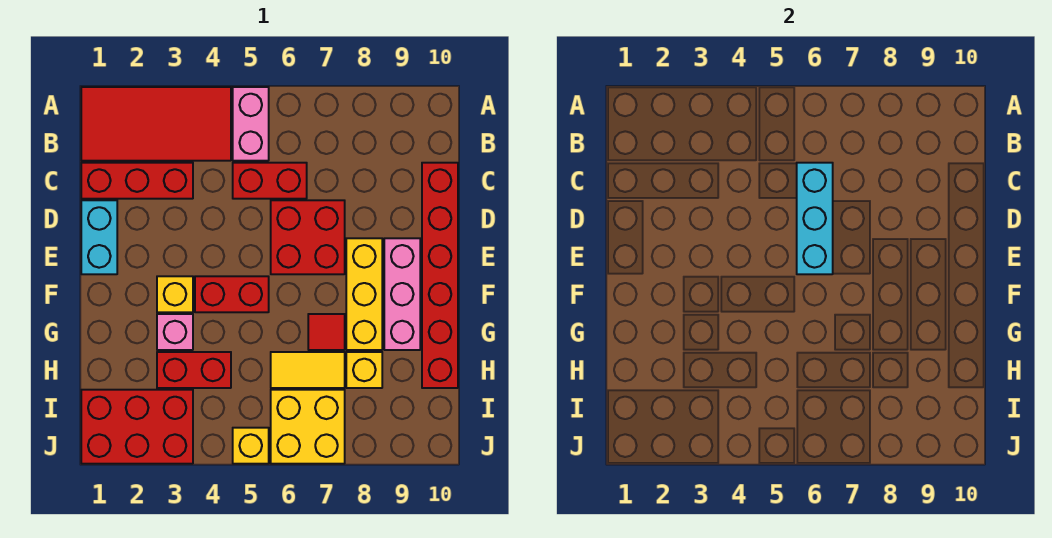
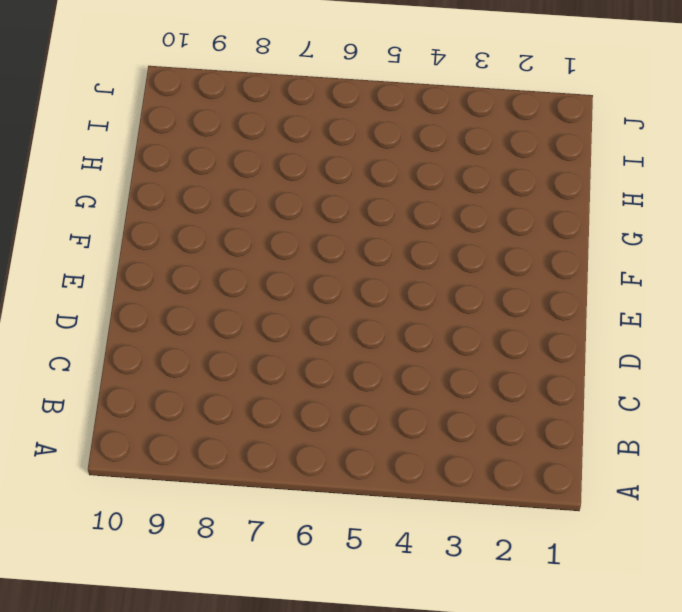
none -> red 2x4 tile [81,87,231,161]
none -> pink 1x2 brick [233,87,269,161]
none -> red 1x3 brick [81,163,193,199]

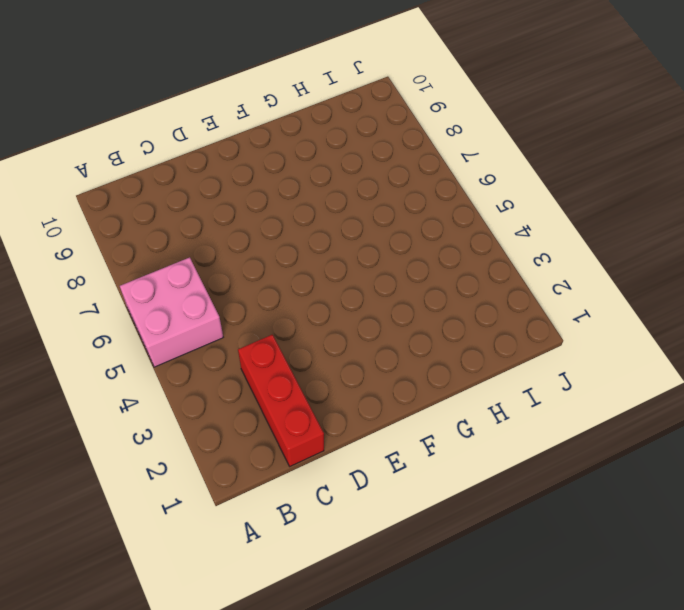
pink 2x2 brick [120,257,223,367] -> pink 1x2 brick [233,87,269,161]
none -> red 2x4 tile [81,87,231,161]
none -> red 1x2 brick [233,163,307,199]
none -> red 1x6 brick [422,163,458,388]

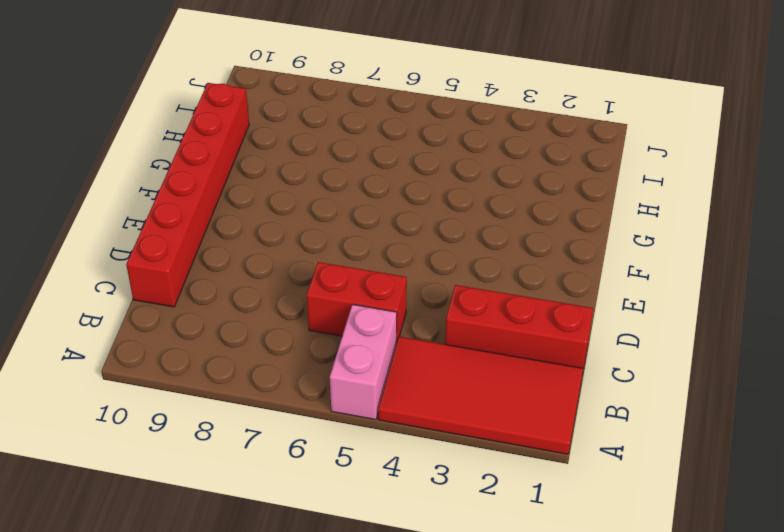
none -> cyan 1x2 brick [81,200,117,274]
none -> red 2x2 brick [271,200,345,274]
none -> yellow 1x3 brick [346,238,382,350]

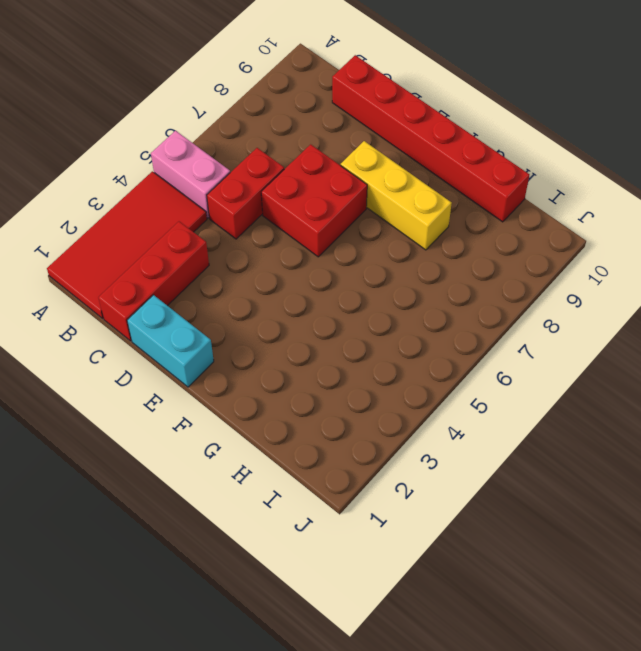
none -> pink 1x3 brick [384,238,420,350]
none -> yellow 1x1 brick [157,276,193,312]
none -> red 1x2 brick [195,276,269,312]

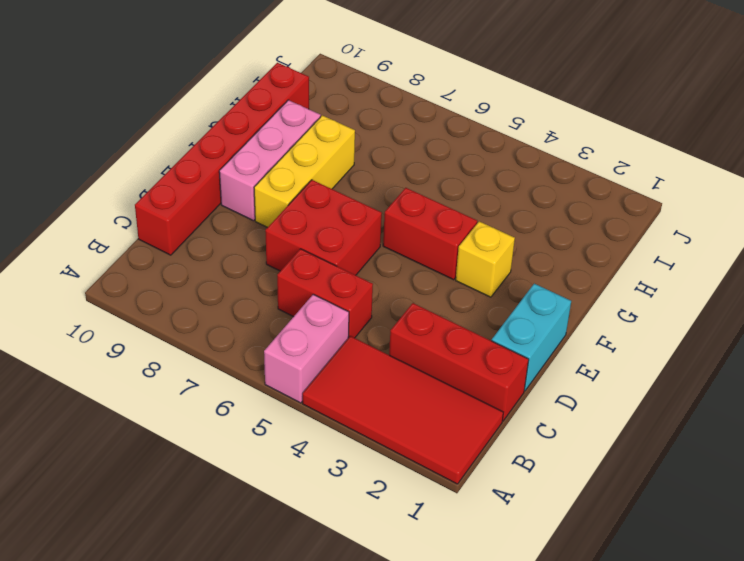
none -> pink 1x1 brick [157,314,193,350]
none -> red 1x1 tile [308,314,345,350]
none -> red 1x2 brick [157,352,231,388]

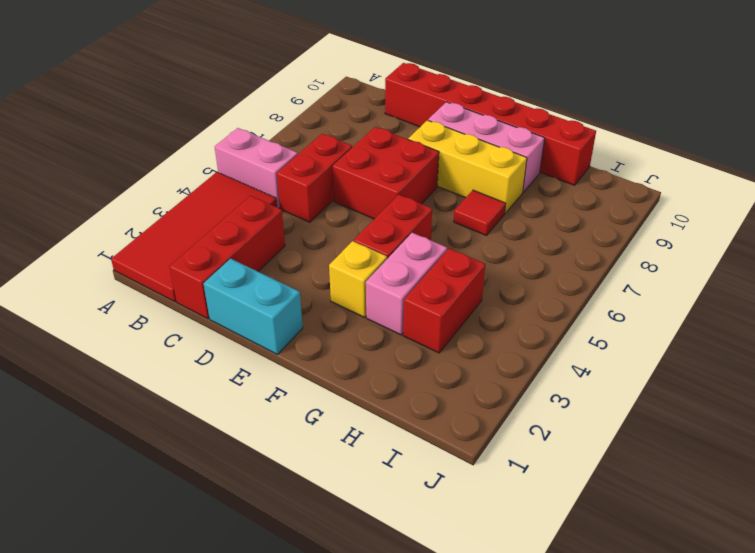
pink 1x2 brick [366,233,447,335] -> pink 1x1 brick [157,314,193,350]
none -> yellow 1x2 tile [271,352,345,388]
none -> yellow 1x1 brick [346,352,382,388]
none -> red 2x3 brick [81,390,193,464]

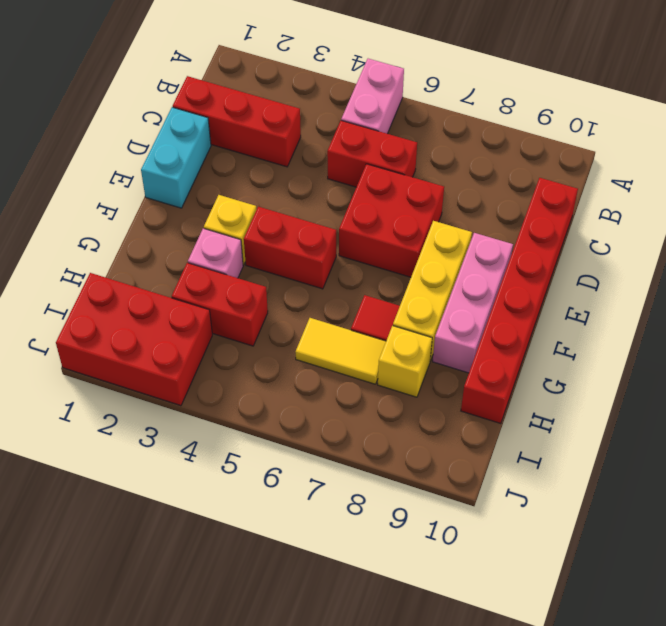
none -> red 2x4 tile [81,87,231,161]
none -> yellow 2x2 brick [271,390,345,464]
none -> yellow 1x1 brick [233,428,269,464]

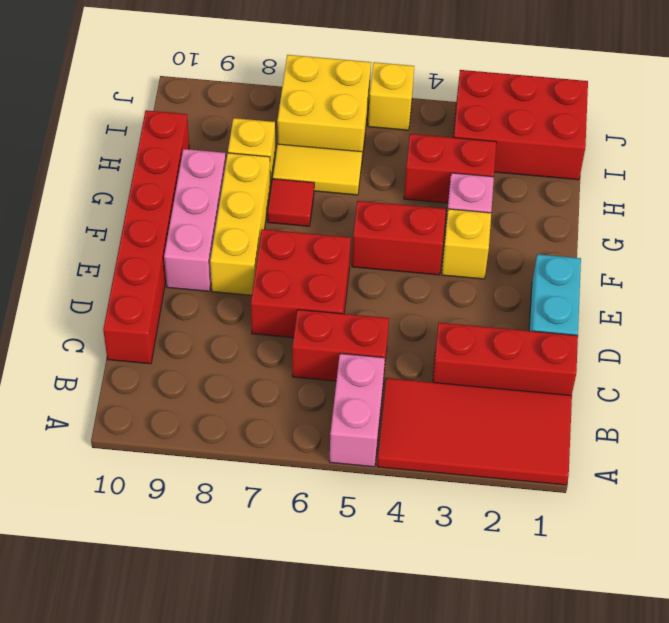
none -> cyan 1x3 brick [797,163,833,274]

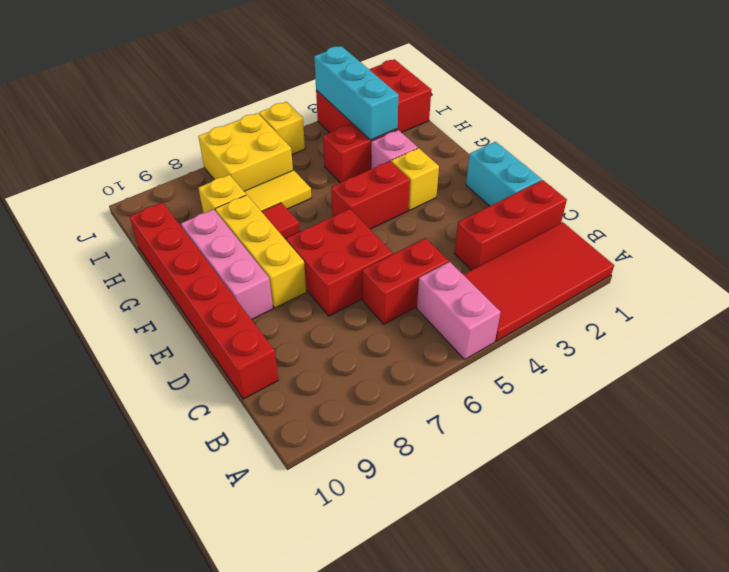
cyan 1x3 brick [314,46,399,140] -> cyan 1x3 brick moved to [797,163,833,274]

